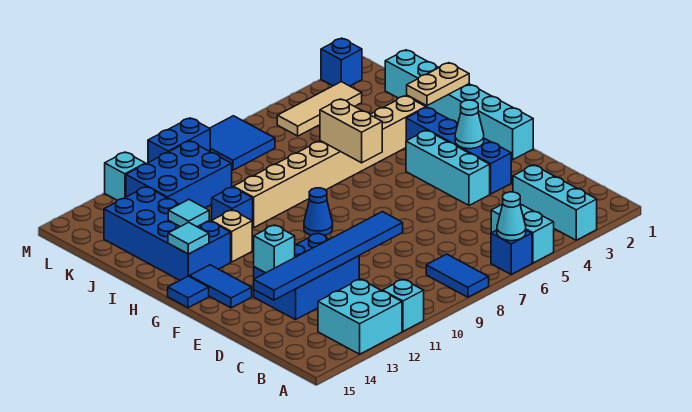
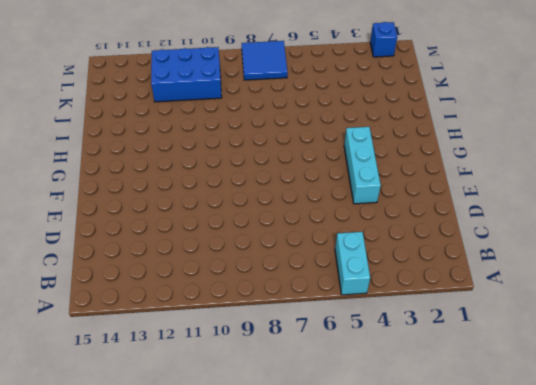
none -> cyan 1x3 brick [513,165,597,240]
none -> blue 1x1 brick [491,230,532,274]
none -> blue 1x2 tile [426,254,489,297]
none -> cyan 1x1 brick [383,279,424,331]

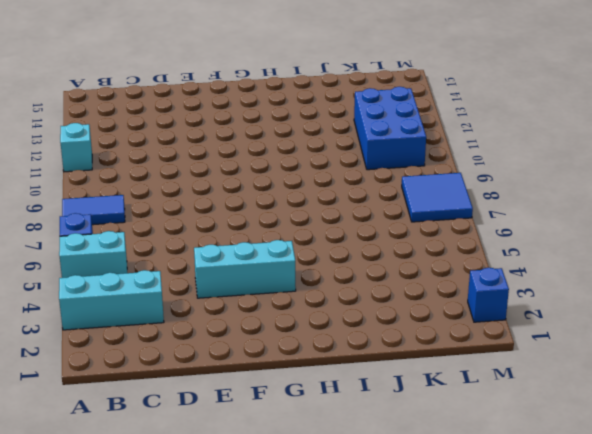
none -> cyan 2x2 brick [318,279,402,354]
none -> blue 2x3 brick [254,233,359,320]
none -> blue 1x4 brick [406,107,511,194]
none -> cyan 1x6 brick [385,50,533,160]

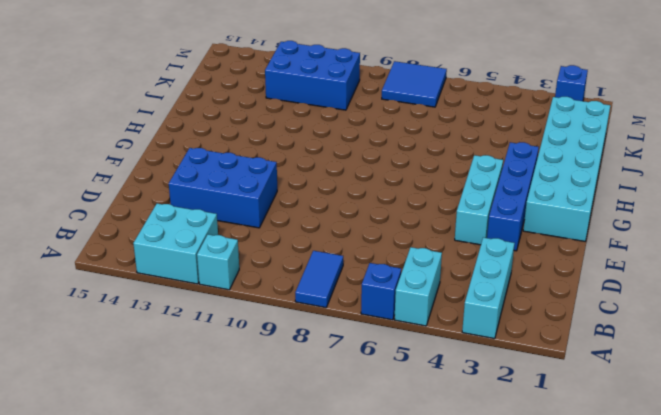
cyan 2x6 brick [523,97,610,241] -> cyan 1x6 brick [385,50,533,160]
none -> blue 1x2 tile [189,265,252,308]
none -> blue 1x1 cone [304,188,333,235]
none -> blue 1x1 tile [168,276,209,308]
none -> tan 1x1 brick [211,210,252,262]

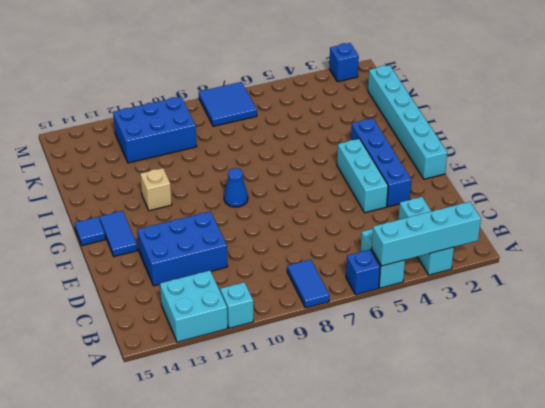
cyan 1x4 brick [372,202,481,266] -> none
none -> blue 2x4 brick [104,187,231,280]
none -> tan 1x8 brick [233,96,426,228]
none -> blue 1x1 brick [212,187,253,228]
none -> tan 1x3 tile [277,82,362,136]

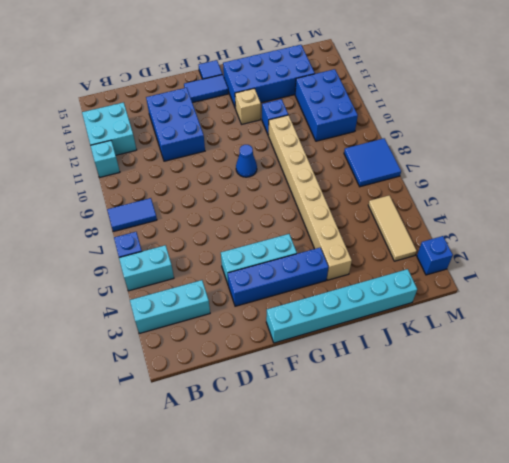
none -> blue 1x2 brick [148,118,210,163]
none -> cyan 1x1 brick [105,152,145,200]
none -> cyan 1x1 cone [497,192,526,241]
none -> blue 1x6 tile [254,212,403,300]

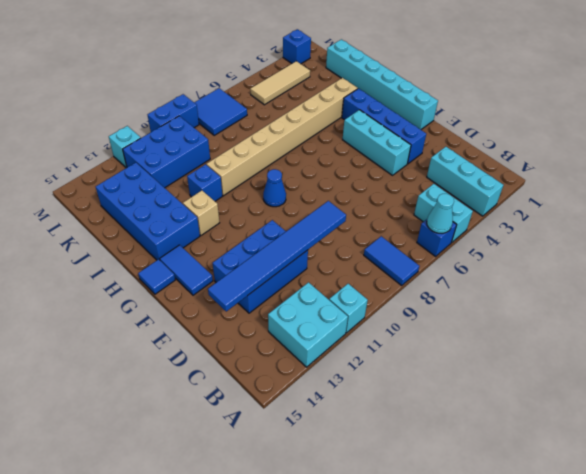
none -> cyan 1x1 brick [254,225,295,273]
none -> cyan 1x1 cone [455,100,484,149]
none -> tan 1x2 brick [320,99,382,163]
none -> cyan 1x1 tile [168,222,209,254]

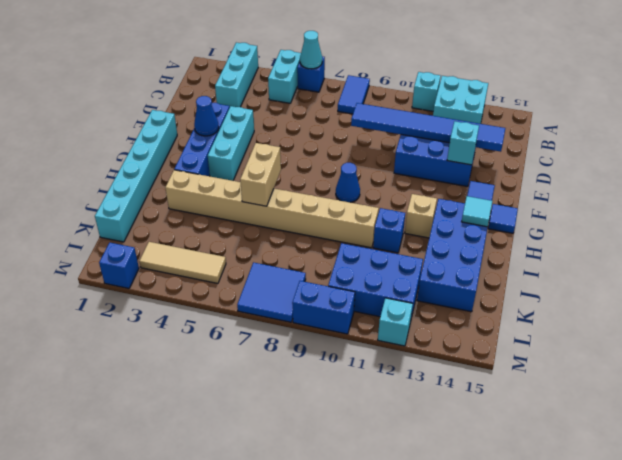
blue 1x1 cone [194,96,219,136] -> cyan 1x1 cone [455,100,484,149]
none -> tan 1x2 plate [407,63,469,106]
none -> cyan 1x1 tile [168,200,209,227]

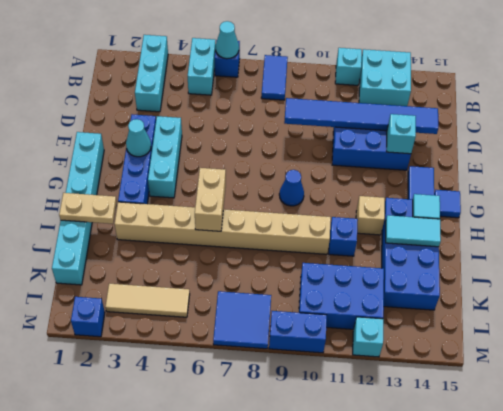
cyan 1x2 tile [386,215,441,247] -> cyan 1x1 tile [168,200,209,227]

